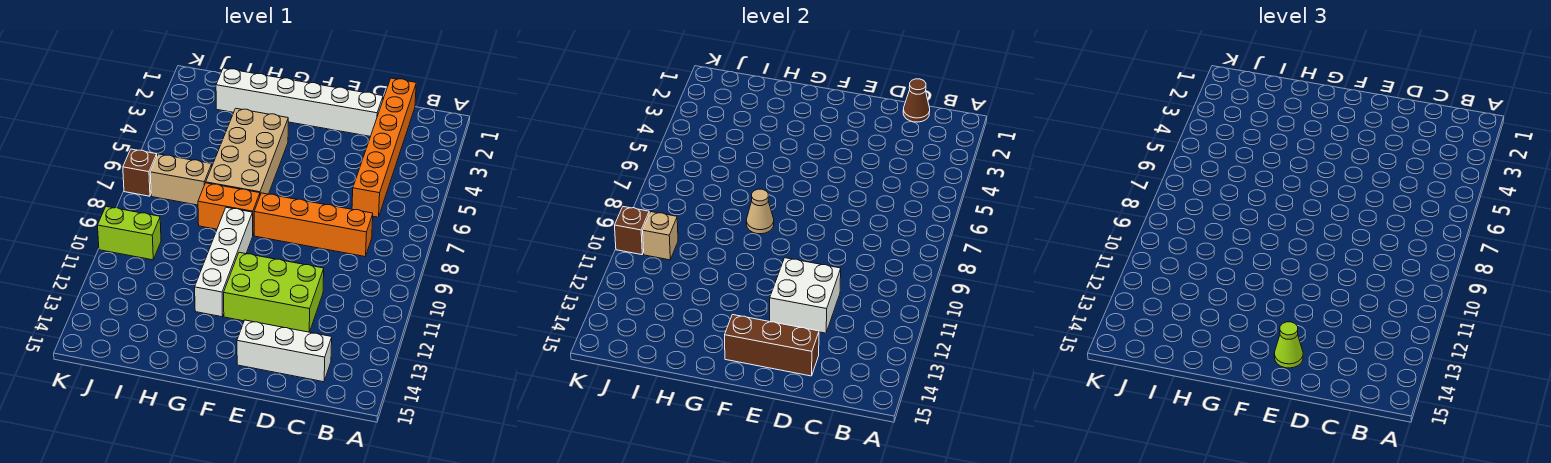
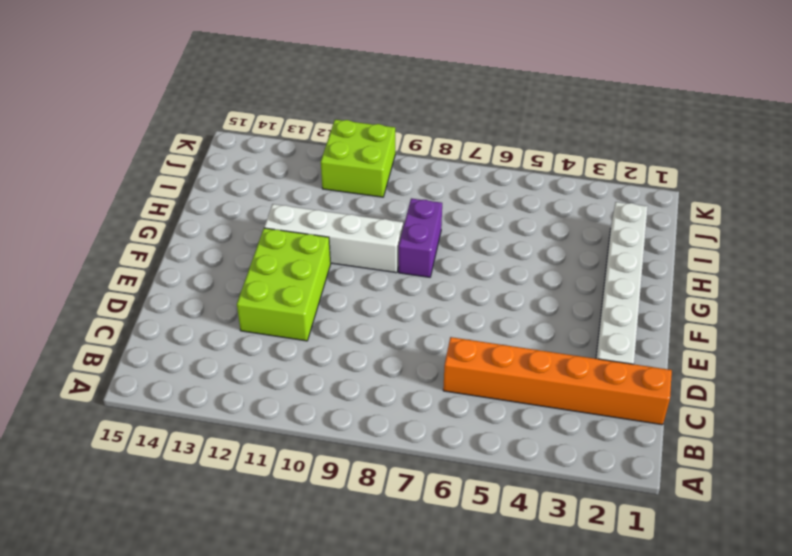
purple 1x2 brick [399,198,442,277] -> orange 1x2 brick [198,183,260,234]
lime 2x2 brick [321,120,395,197] -> lime 1x2 brick [98,207,161,260]
none -> orange 1x4 brick [254,193,373,257]
none -> white 1x3 brick [237,320,332,382]
none -> tan 2x4 brick [206,108,288,195]

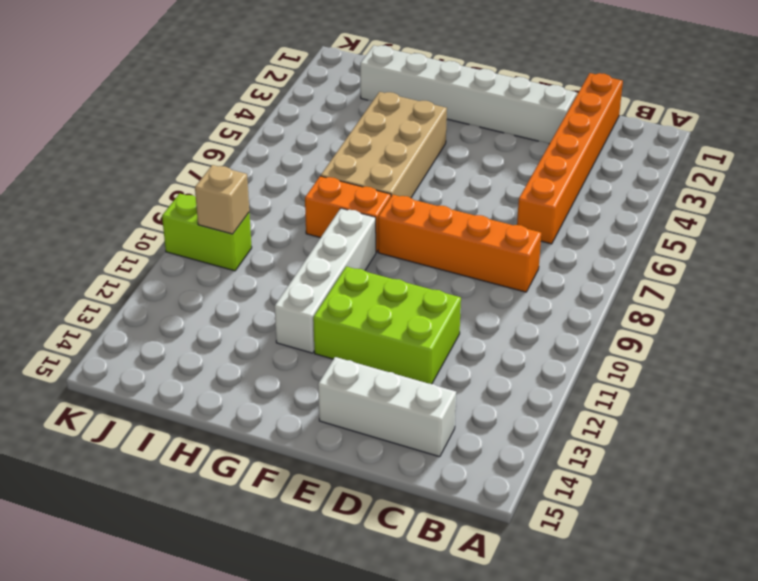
none -> tan 1x2 brick [150,154,212,205]
none -> brown 1x1 brick [123,149,157,196]
none -> brown 1x1 cone [903,79,930,122]

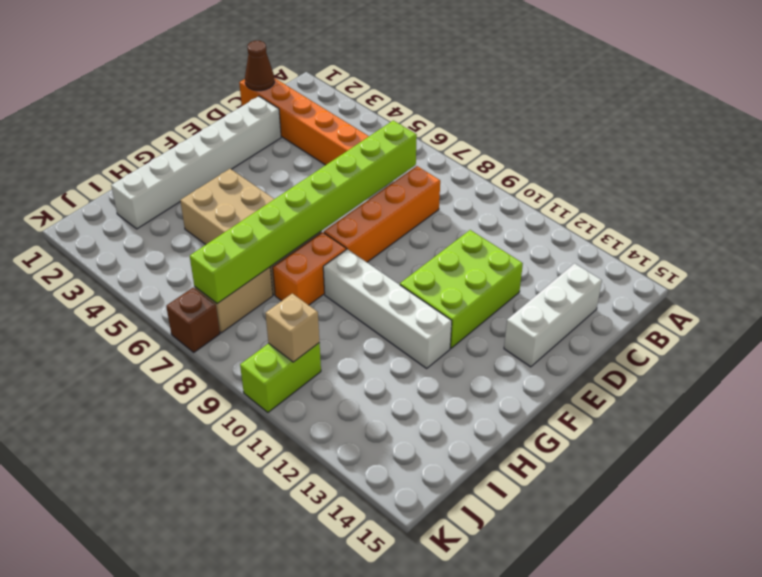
lime 1x8 brick [190,120,417,304] -> none
none -> white 2x2 brick [770,258,841,333]
none -> brown 1x3 brick [725,315,819,376]
none -> tan 1x1 cone [746,189,774,234]

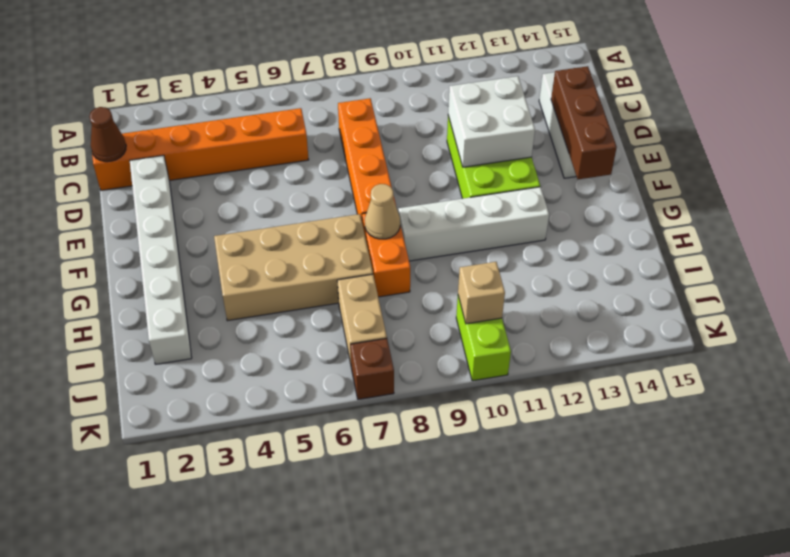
none -> brown 1x1 brick [615,207,649,255]
none -> lime 1x1 cone [1274,322,1303,368]

